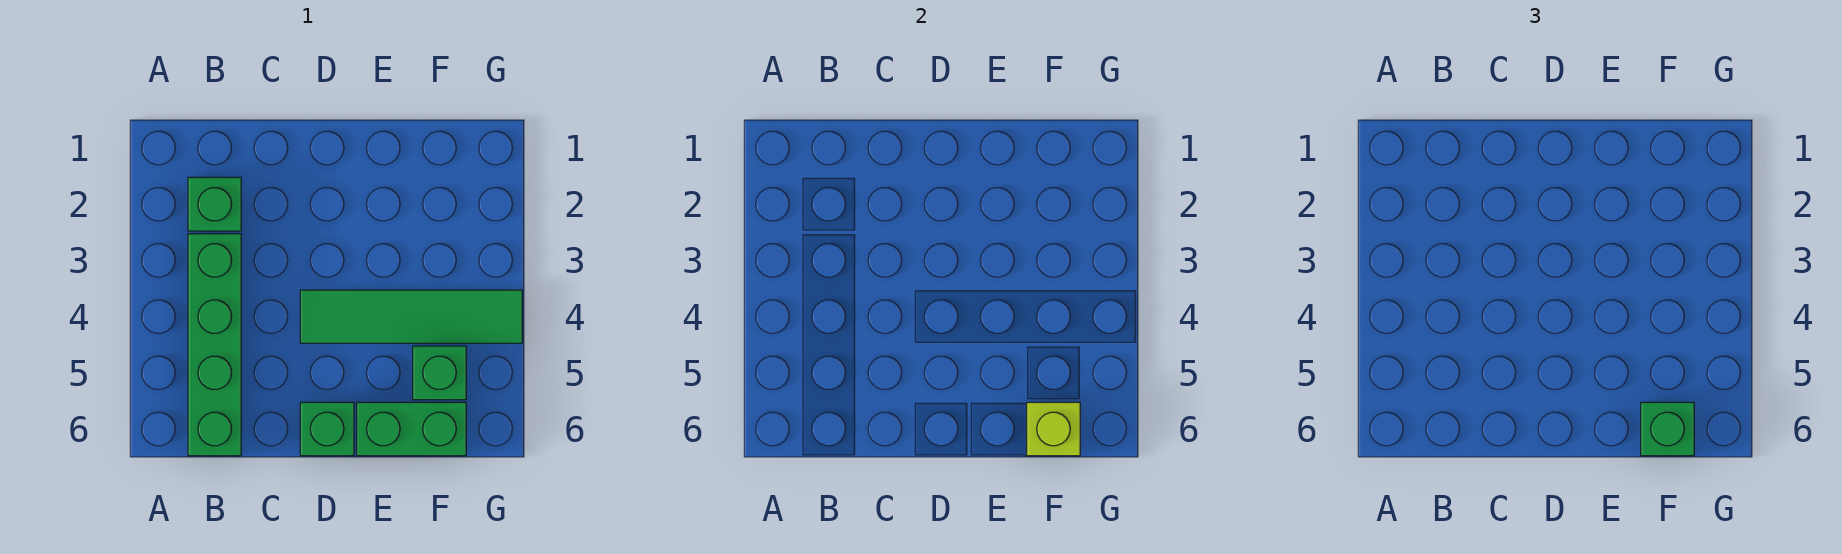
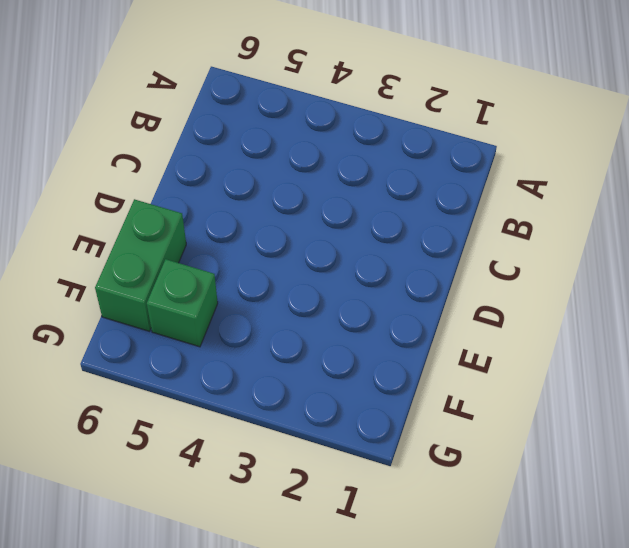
none -> green 1x1 brick [188,177,241,231]
none -> green 1x4 brick [188,234,241,456]

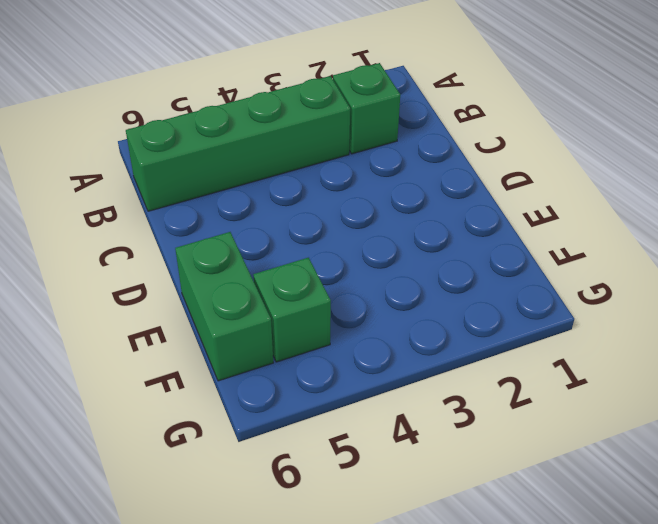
none -> green 1x4 tile [300,290,522,343]
none -> green 1x1 brick [300,402,354,456]

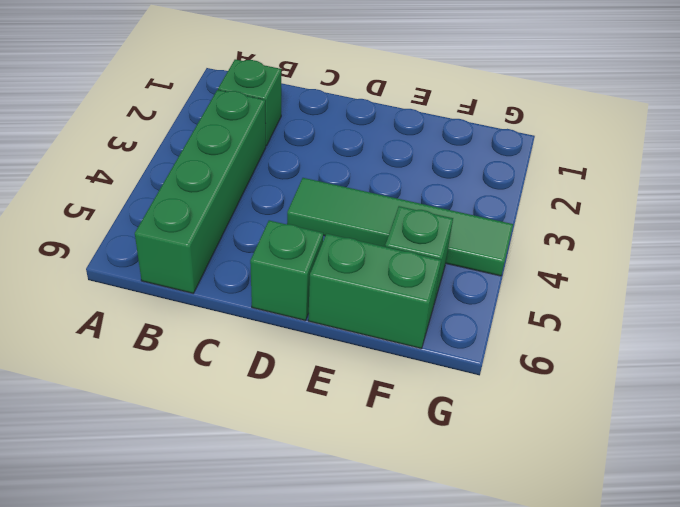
none -> lime 1x1 brick [1027,402,1080,456]
none -> green 1x1 brick [1641,402,1694,456]

